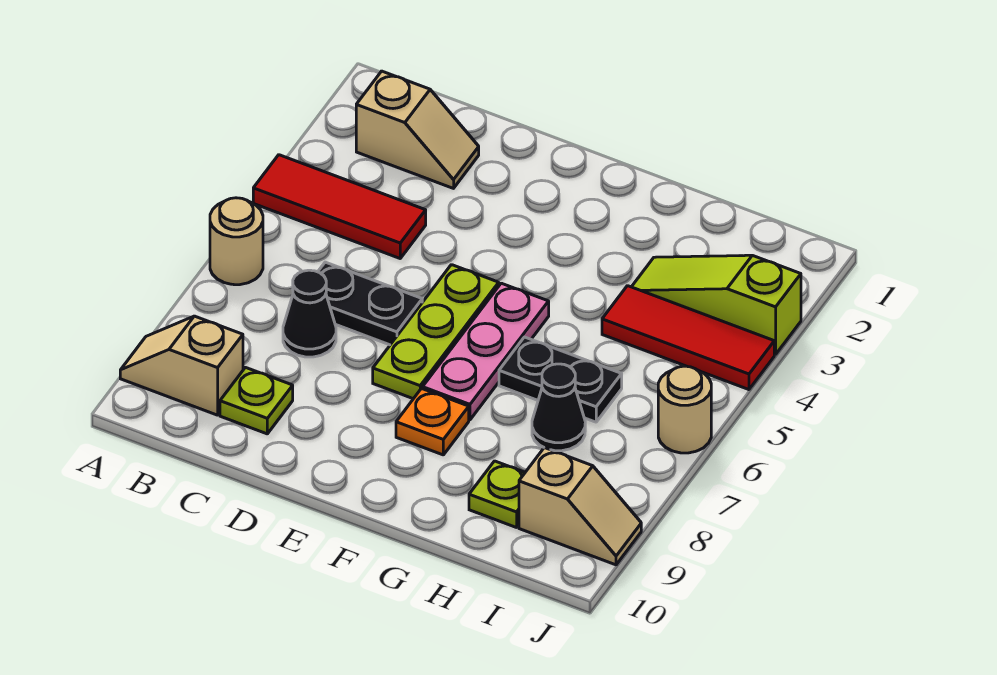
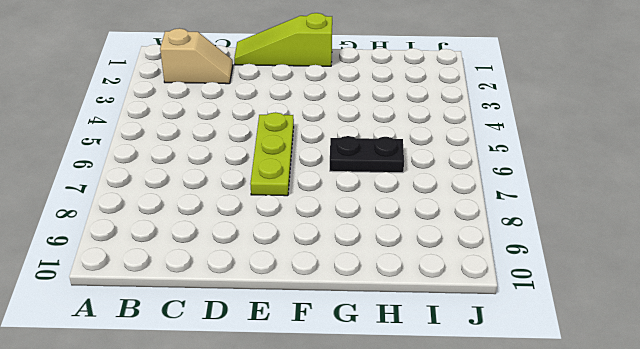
lime 1x3 slope [234,13,332,66] -> lime 1x3 slope moved to [632,255,801,354]
none -> red 1x3 tile [253,155,426,258]
none -> tan 1x1 round brick [210,198,263,285]
none -> tan 1x2 slope [120,316,243,415]

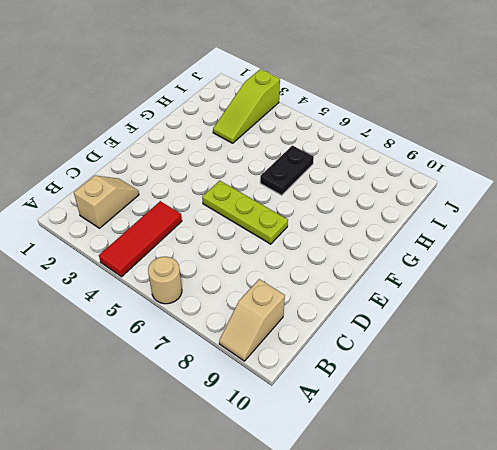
none -> black 1x2 plate [318,262,422,345]
none -> black 1x1 cone [283,270,336,357]
none -> lime 1x1 plate [220,368,293,434]

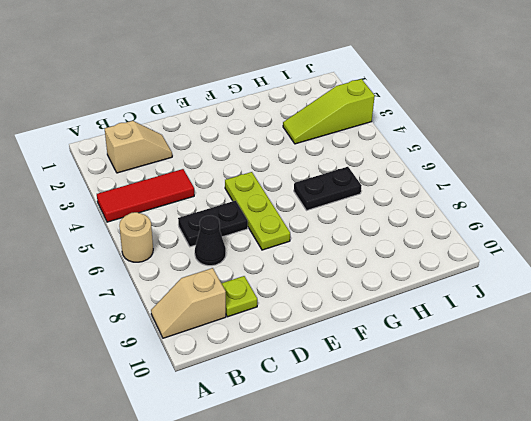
none -> pink 1x3 plate [423,283,549,420]
none -> orange 1x1 plate [396,389,469,455]
none -> red 1x3 tile [602,286,774,390]

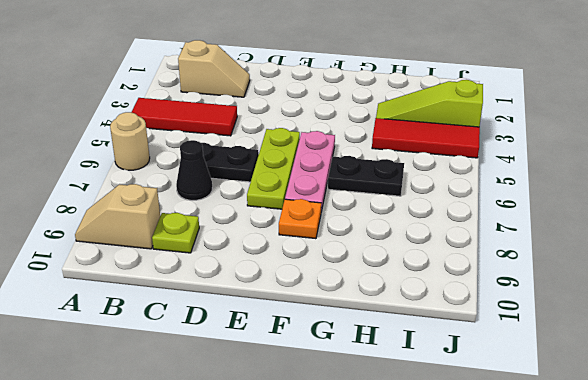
none -> black 1x1 cone [532,364,585,451]
none -> lime 1x1 plate [469,461,525,528]
none -> tan 1x2 slope [519,448,641,565]

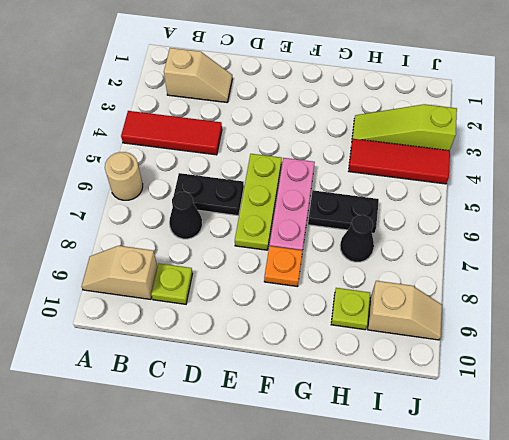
none -> tan 1x1 round brick [658,366,711,453]

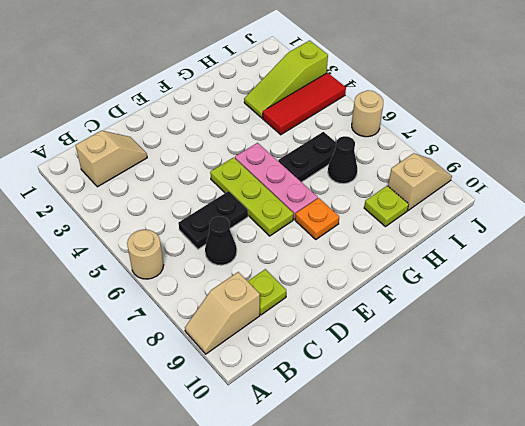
none -> red 1x3 tile [253,155,426,258]

